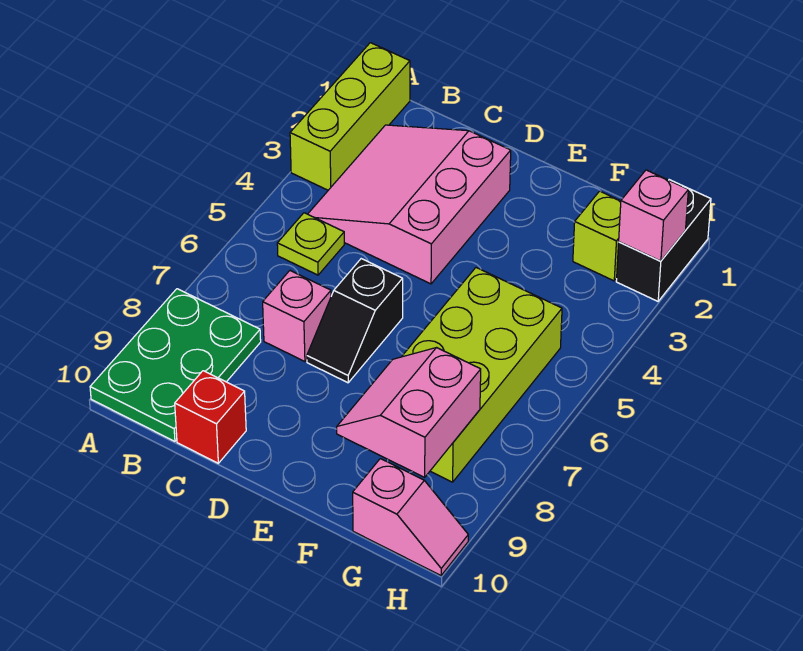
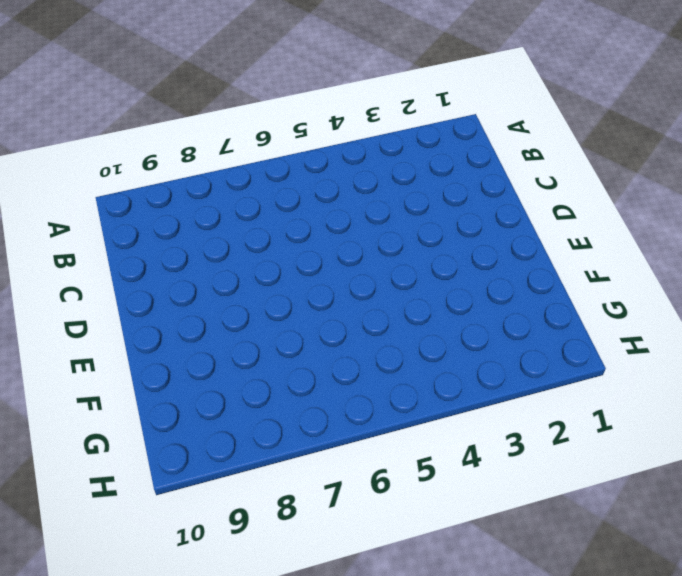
none -> lime 1x3 brick [290,43,410,190]
none -> green 2x3 plate [90,289,261,441]
none -> pink 3x3 slope [308,125,511,284]

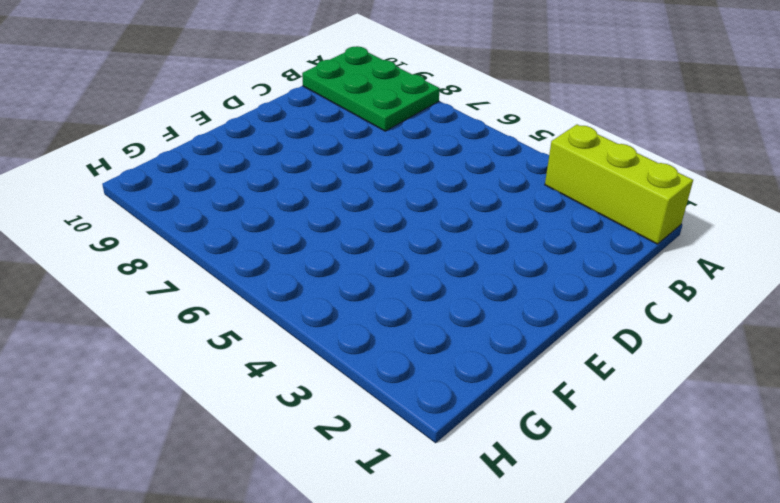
none -> pink 3x3 slope [308,125,511,284]
none -> lime 1x1 plate [277,213,344,275]
none -> pink 1x1 brick [263,271,331,361]

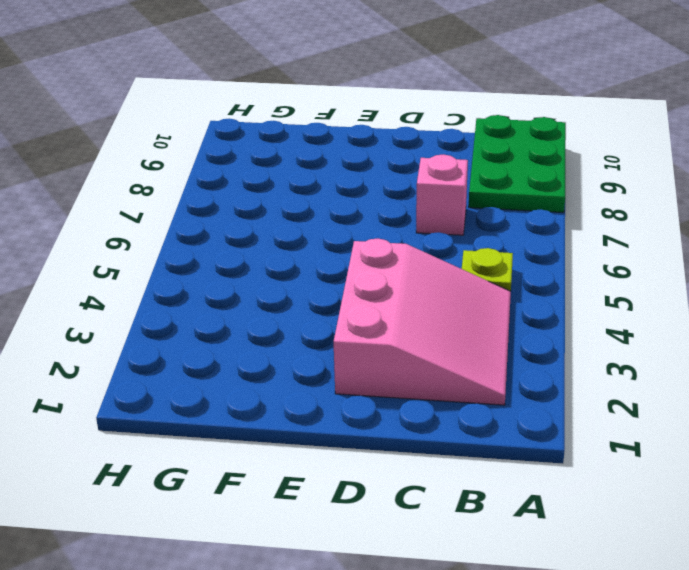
none -> lime 1x3 brick [290,43,410,190]
none -> red 1x1 brick [175,371,246,463]
none -> black 1x2 slope [307,259,403,383]

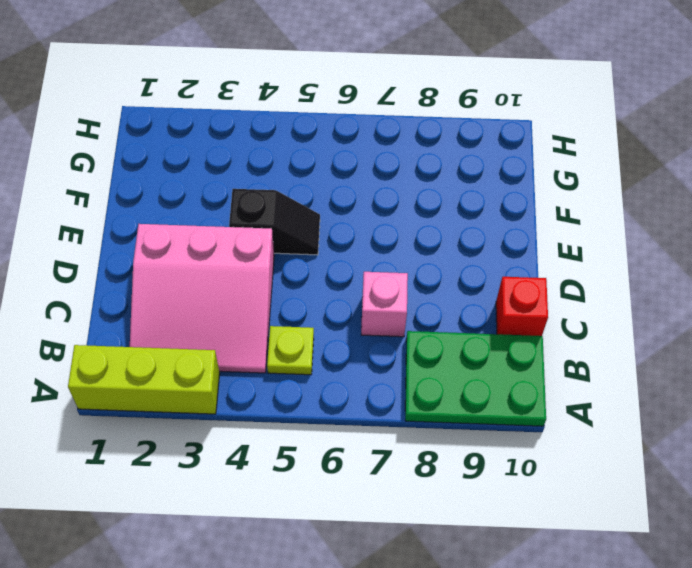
black 1x2 slope [229,189,320,255] -> black 1x2 slope moved to [307,259,403,383]
none -> lime 2x4 brick [402,268,562,482]
none -> lime 1x1 brick [573,191,621,281]
none -> pink 1x2 slope [353,459,468,575]

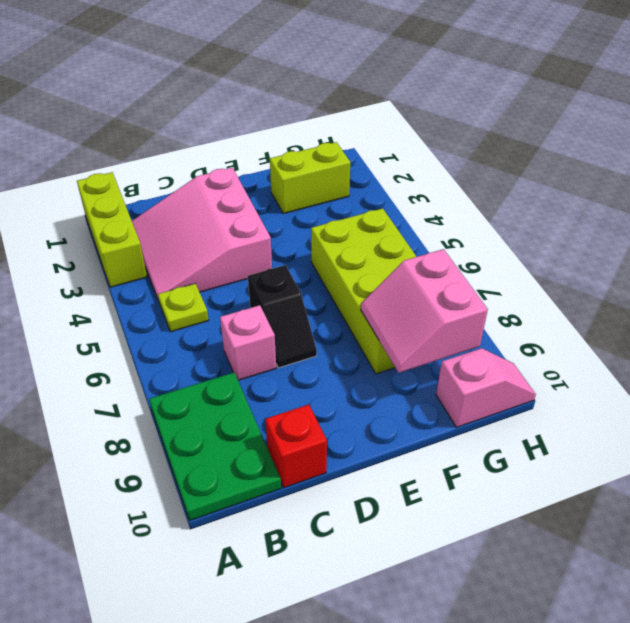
lime 1x2 brick [270,142,350,214] -> lime 1x1 brick [573,191,621,281]
none -> black 1x2 brick [616,180,711,301]
none -> pink 1x1 brick [619,170,688,261]

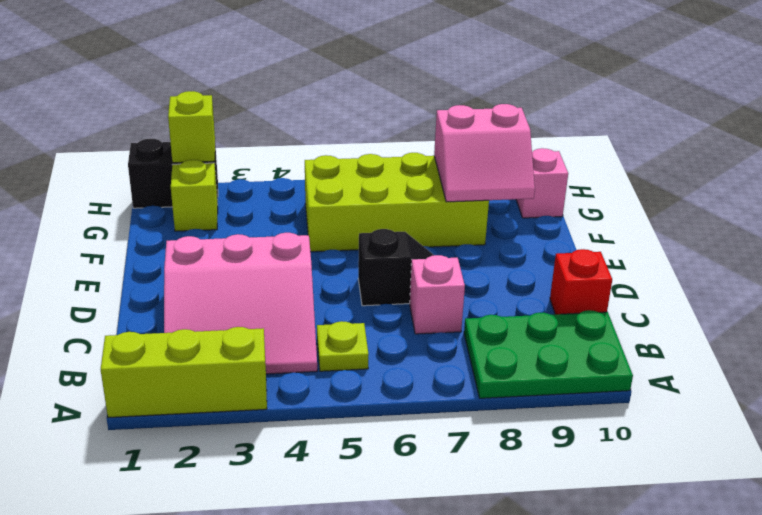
lime 1x1 brick [168,91,215,163] -> pink 1x1 brick [619,170,688,261]

